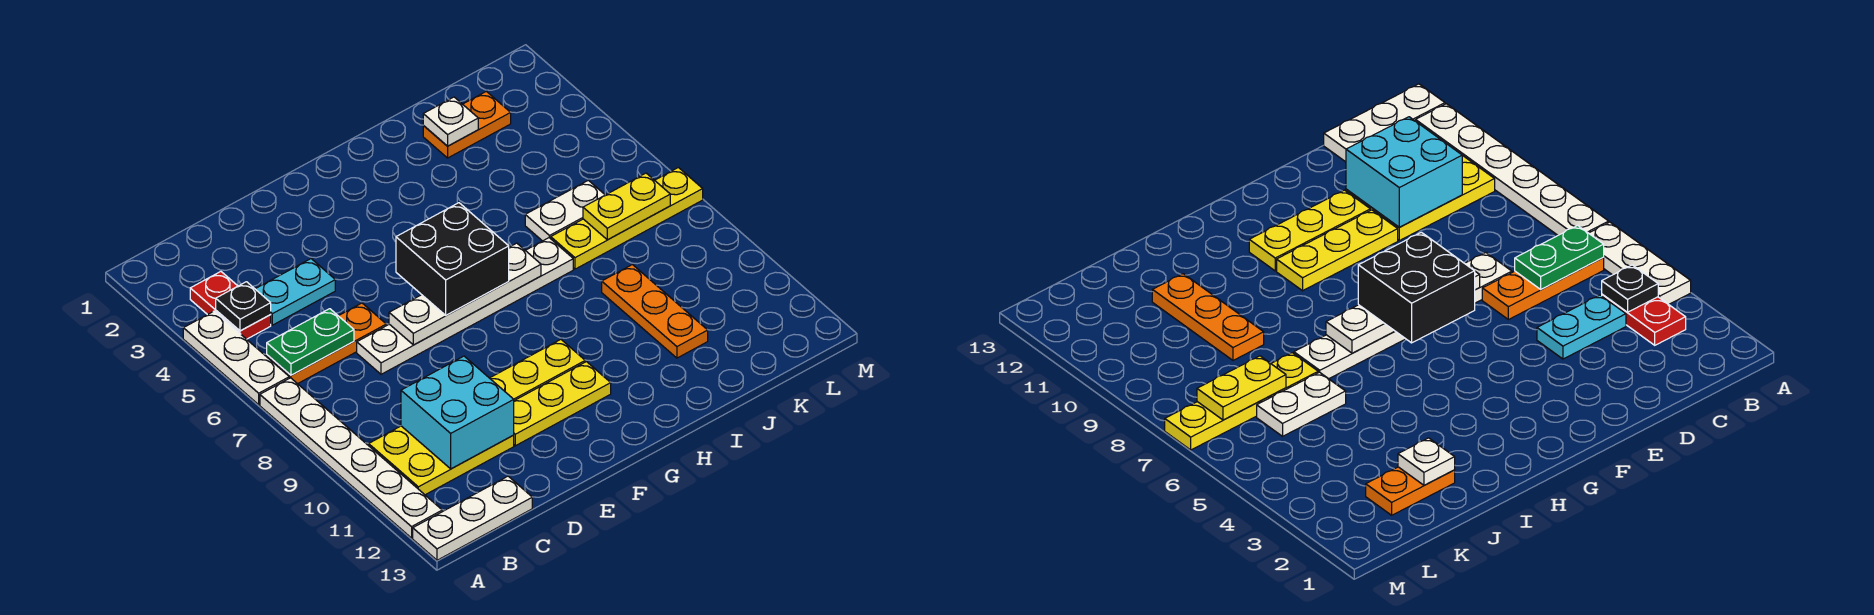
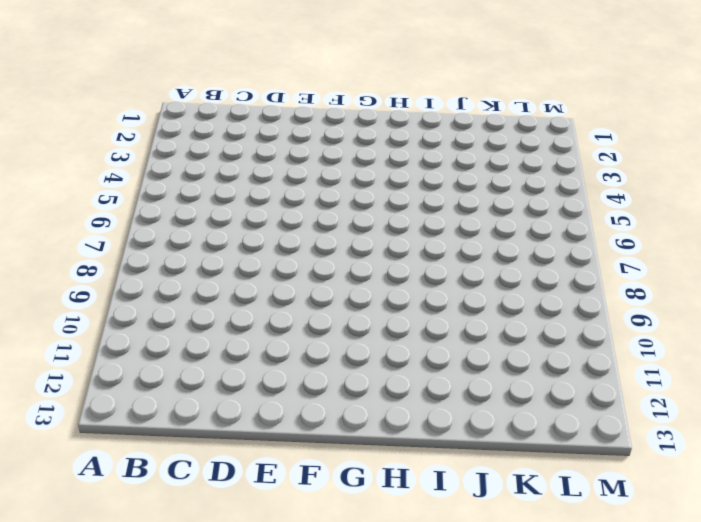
none -> white 1x3 plate [183,311,289,405]
none -> white 1x6 plate [260,378,442,538]
none -> white 1x3 plate [413,476,532,560]

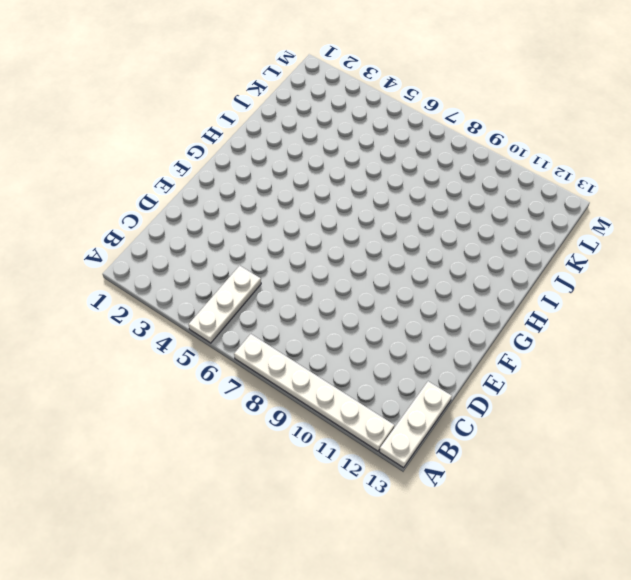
white 1x3 plate [189,266,261,343] -> white 1x3 plate turned to [183,311,289,405]
none -> red 1x2 plate [190,272,271,339]
none -> orange 1x3 plate [267,303,386,384]
none -> yellow 2x3 plate [369,426,514,495]

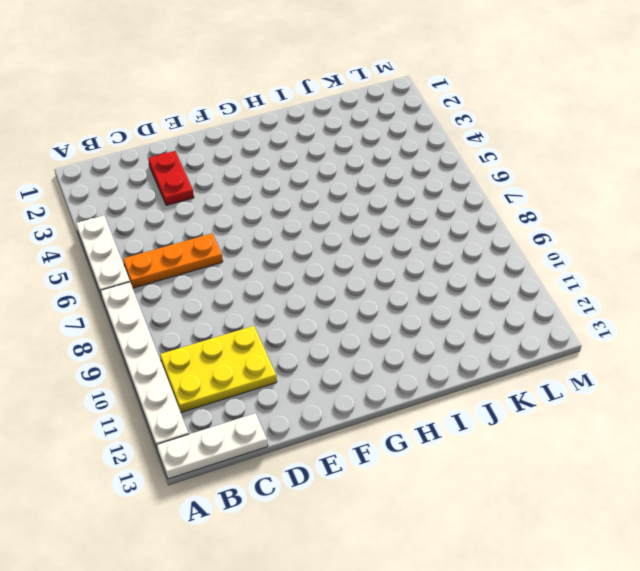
red 1x2 plate [148,151,194,205] -> red 1x2 plate moved to [190,272,271,339]
none -> cyan 1x2 plate [256,259,335,325]
none -> white 1x6 plate [357,238,573,374]
none -> yellow 1x3 plate [490,340,585,401]

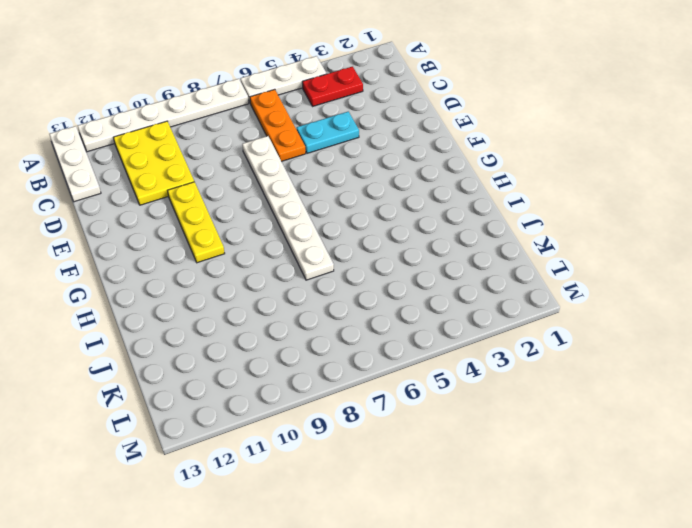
cyan 1x2 plate [297,112,359,153] -> cyan 1x2 plate turned to [256,259,335,325]
none -> yellow 1x3 plate [514,362,611,446]
none -> orange 1x2 plate [423,91,511,158]
none -> white 1x2 plate [525,180,605,241]

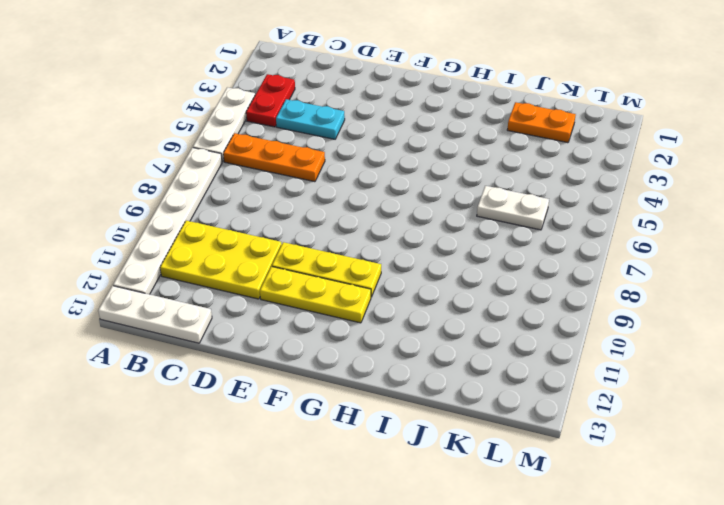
none -> white 1x6 plate [357,238,573,374]
none -> yellow 1x4 plate [551,168,703,269]
none -> orange 1x3 plate [602,265,708,358]

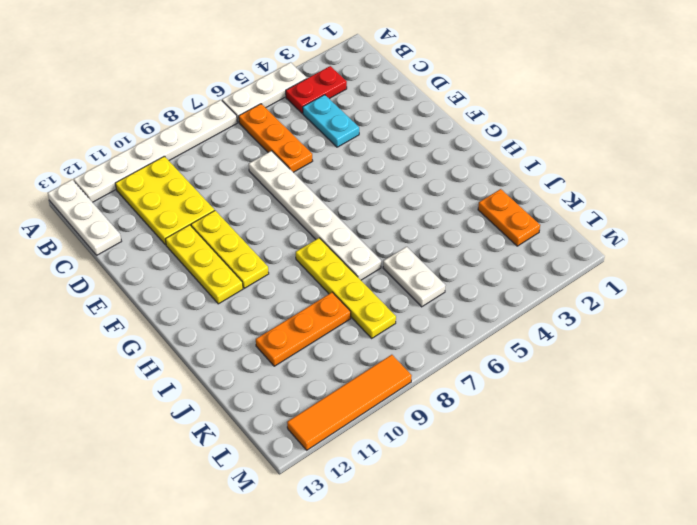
yellow 1x4 plate [296,238,396,338] -> yellow 1x4 plate moved to [551,168,703,269]
orange 1x4 tile [287,355,412,450] -> none
none -> black 1x1 plate [216,282,271,331]
none -> green 1x2 plate [267,309,354,375]
none -> cyan 2x2 brick [401,356,514,469]

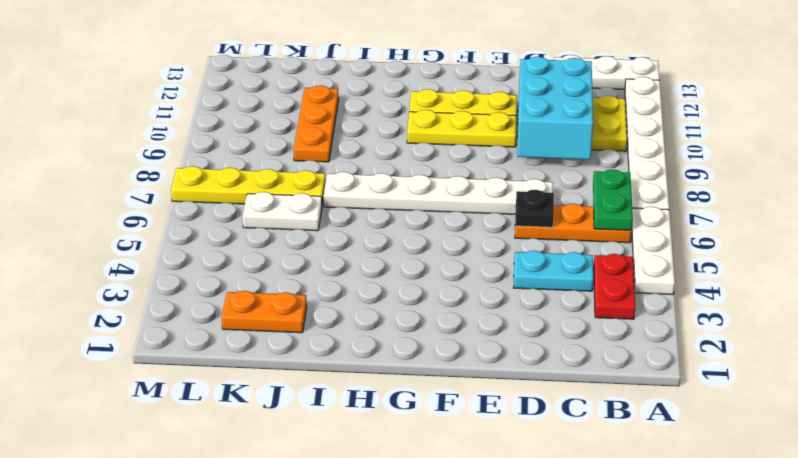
green 1x2 plate [593,169,633,230] -> green 1x2 plate turned to [267,309,354,375]
cyan 2x3 brick [517,57,593,160] -> cyan 2x2 brick [401,356,514,469]
black 1x1 plate [515,190,554,227] -> black 1x1 plate moved to [216,282,271,331]
none -> white 1x4 plate [389,243,541,345]
none -> white 1x1 plate [423,97,478,146]
none -> yellow 1x2 plate [583,173,670,240]

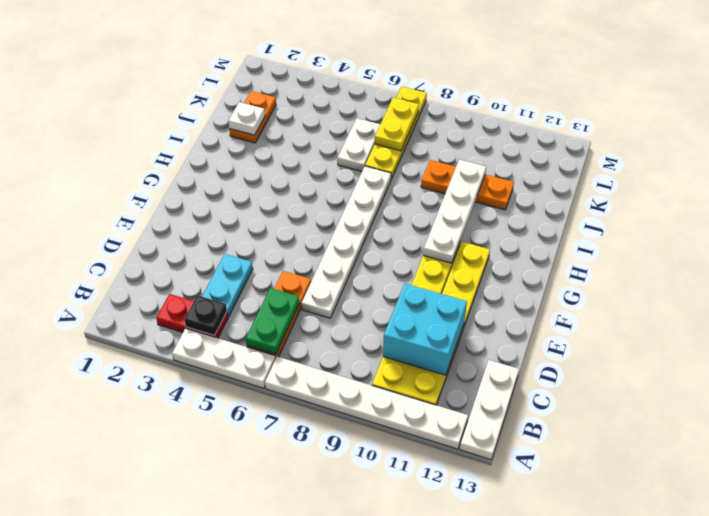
white 1x4 plate [423,160,486,263] -> white 1x4 plate moved to [389,243,541,345]
none -> black 2x2 brick [396,203,509,315]

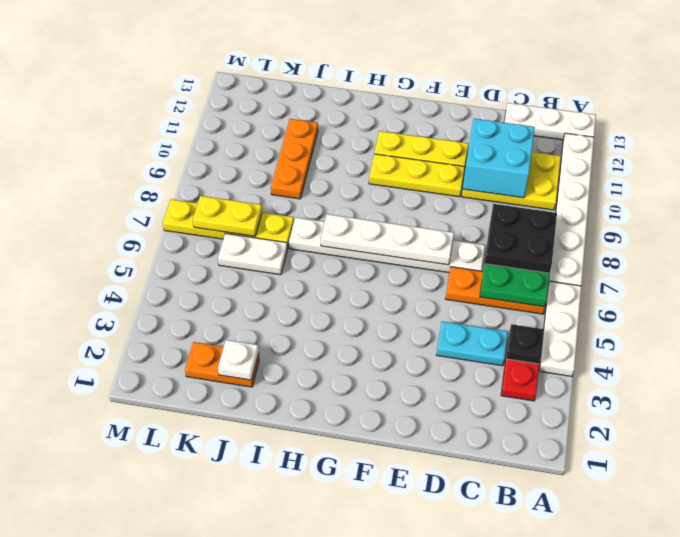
black 2x2 brick [483,204,557,273] -> black 2x2 brick moved to [396,203,509,315]

